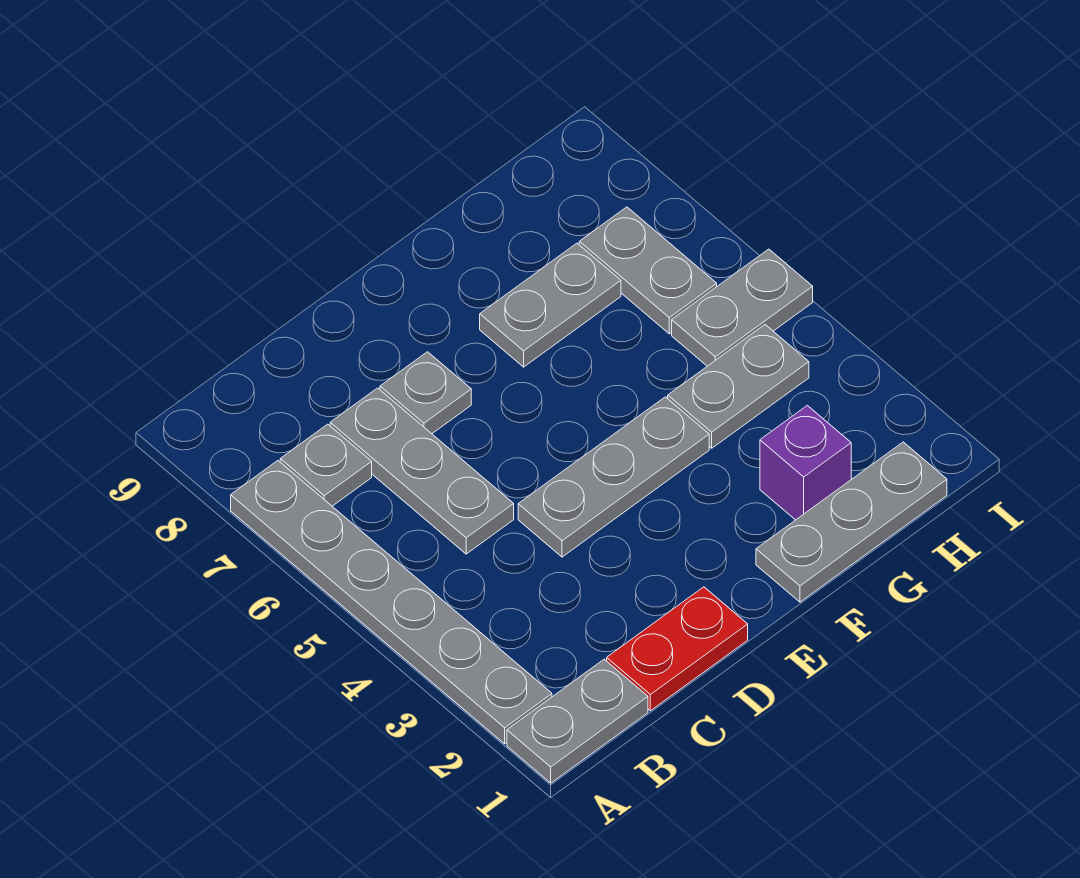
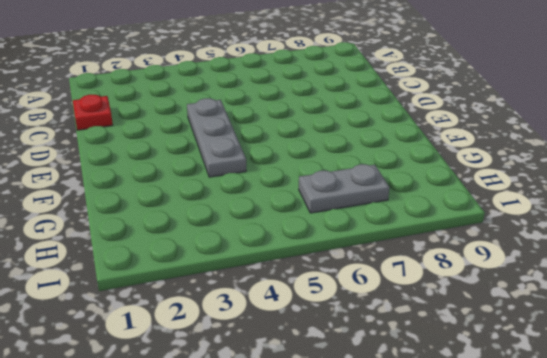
red 1x1 plate [73,95,113,130] -> red 1x2 plate [607,587,748,711]
none -> grey 1x2 plate [507,659,648,783]
none -> grey 1x6 plate [231,461,552,744]
none -> grey 1x1 plate [280,424,372,506]

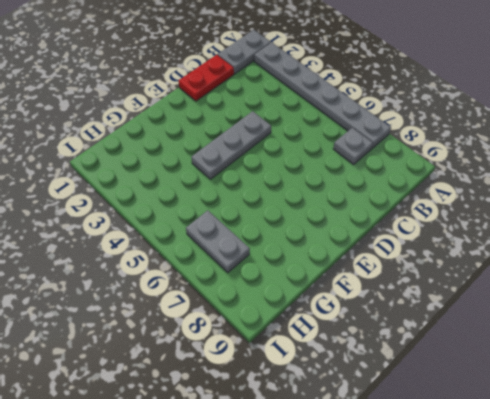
none -> grey 1x3 plate [330,388,514,554]
none -> grey 1x1 plate [380,352,471,434]
none -> grey 1x3 plate [756,442,947,602]

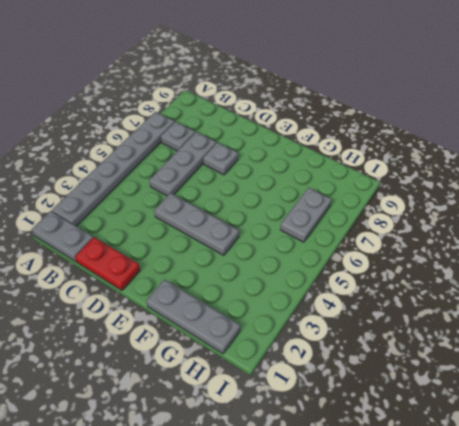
none -> grey 1x2 plate [480,243,621,367]
none -> purple 1x1 brick [760,406,851,520]
none -> grey 1x2 plate [668,325,809,448]

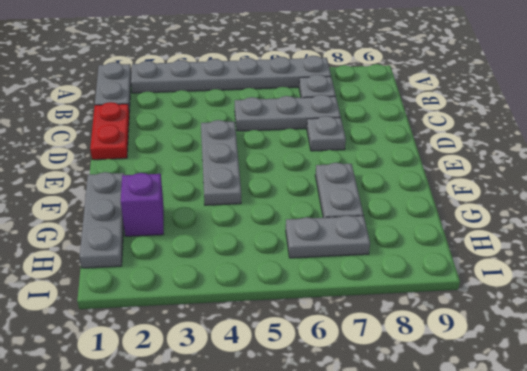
none -> grey 1x2 plate [668,325,809,448]
none -> grey 1x2 plate [672,249,813,366]

